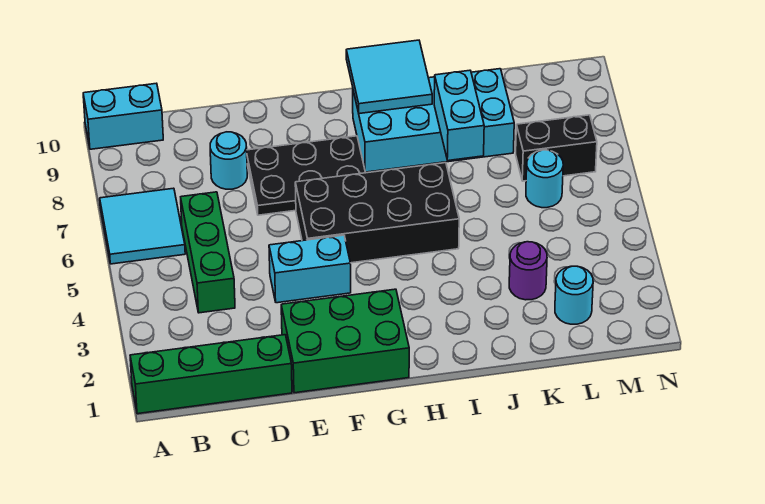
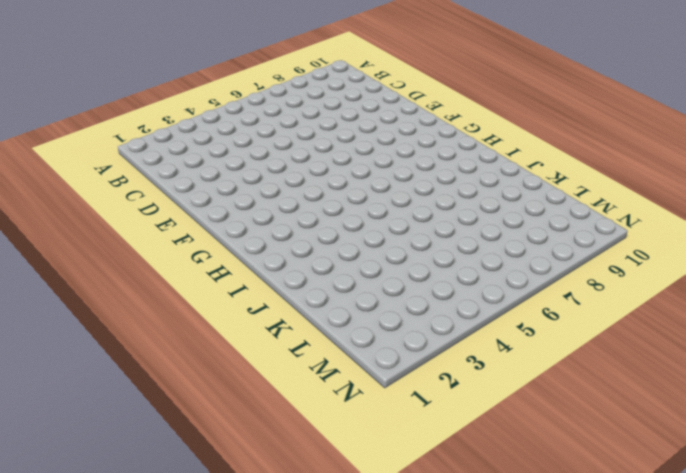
none -> green 1x4 brick [130,335,292,414]
none -> cyan 2x2 tile [100,188,185,264]
none -> cyan 1x2 brick [83,83,163,149]

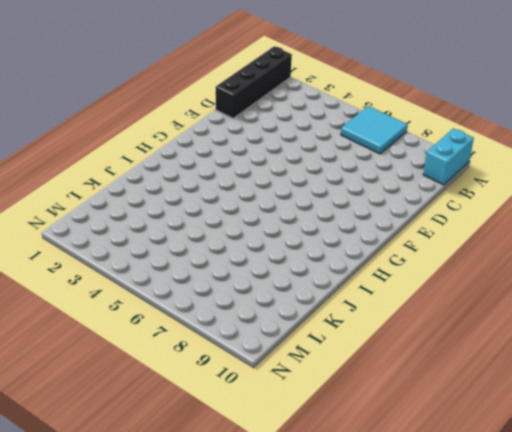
black 1x4 brick [216,46,292,118] -> green 1x4 brick [130,335,292,414]
none -> green 1x3 brick [181,192,235,313]
none -> cyan 1x1 round brick [210,132,247,189]
none -> green 2x3 brick [281,289,409,393]

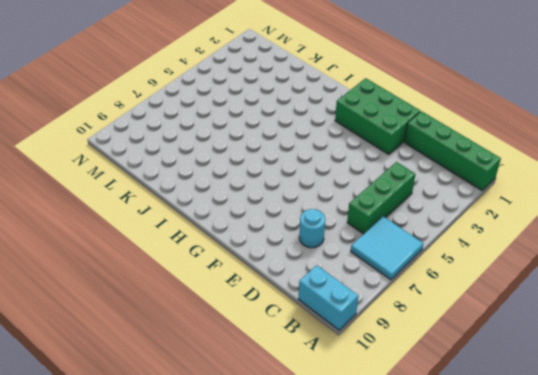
none -> cyan 1x2 brick [269,235,351,303]
none -> black 2x3 plate [247,136,365,215]
none -> black 2x4 brick [295,163,459,263]

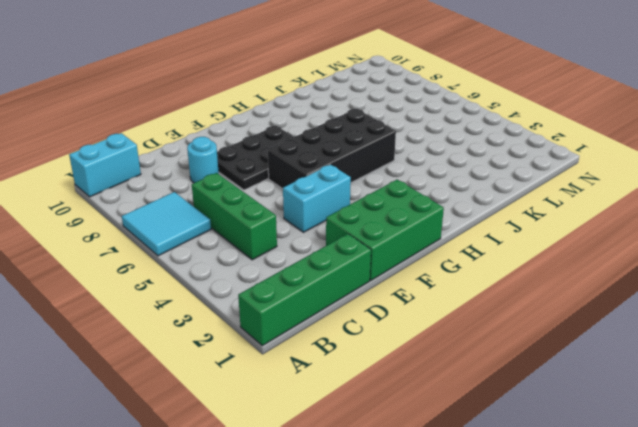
none -> cyan 2x4 brick [353,69,514,172]
none -> purple 1x1 round brick [509,242,547,300]
none -> cyan 1x1 round brick [555,266,593,324]

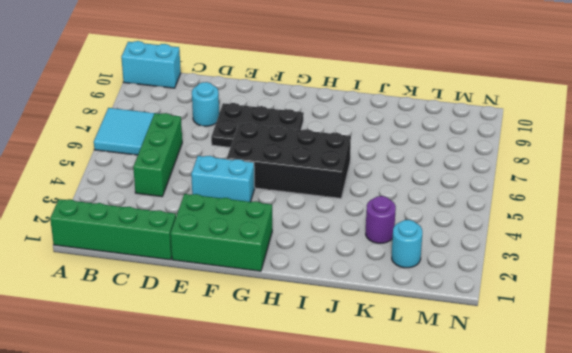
none -> cyan 2x4 brick [353,69,514,172]
none -> cyan 1x1 round brick [526,150,563,208]
none -> black 1x2 brick [516,115,597,181]

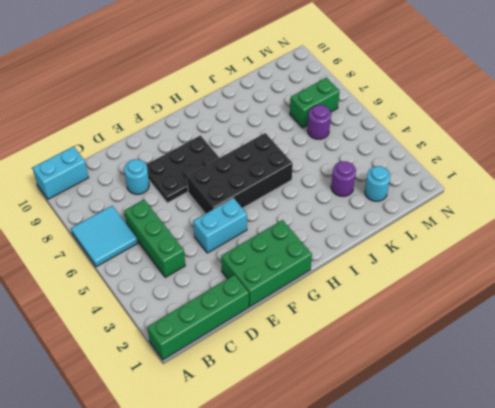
purple 1x1 round brick [308,105,331,139] -> cyan 1x1 round brick [526,150,563,208]
green 1x2 brick [290,78,340,128] -> black 1x2 brick [516,115,597,181]
none -> cyan 2x4 brick [353,69,514,172]
none -> cyan 2x2 tile [346,40,432,114]
none -> cyan 1x2 brick [434,70,484,161]

